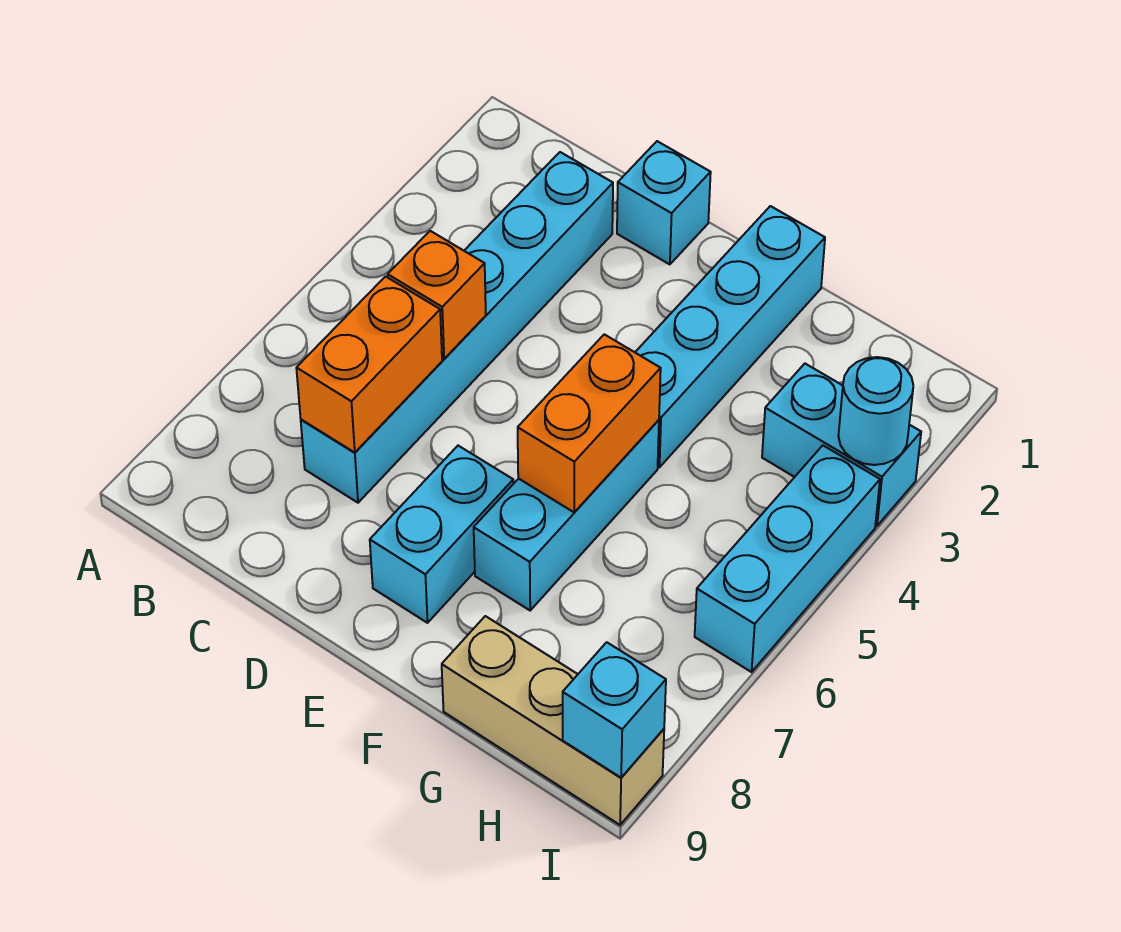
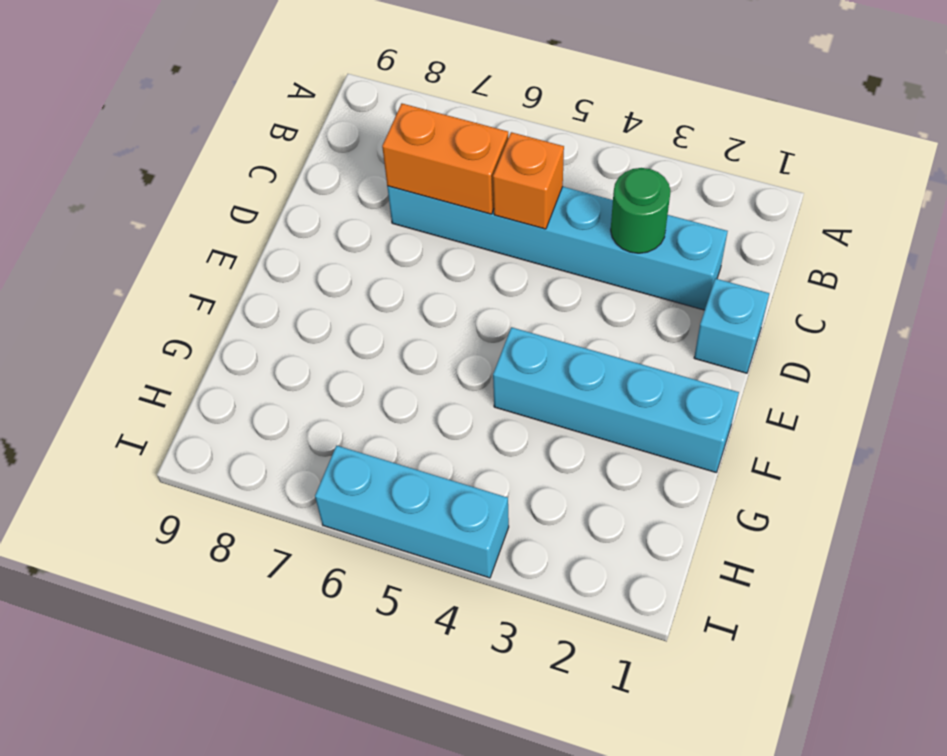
green 1x1 round brick [611,168,671,253] -> none
none -> cyan 1x2 brick [370,446,513,623]
none -> cyan 1x3 brick [474,420,659,610]
none -> tan 1x3 brick [442,616,664,825]

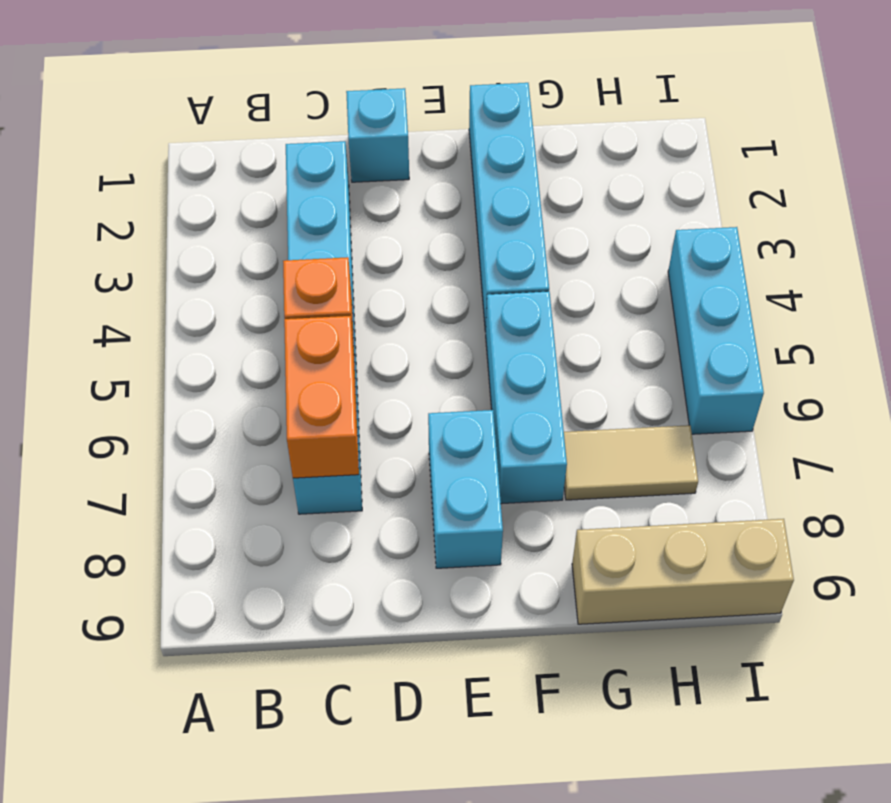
tan 1x2 tile [564,425,698,500] -> none
none -> cyan 1x2 brick [762,364,921,526]
none -> orange 1x2 brick [518,334,661,512]
none -> cyan 1x1 round brick [838,357,913,465]

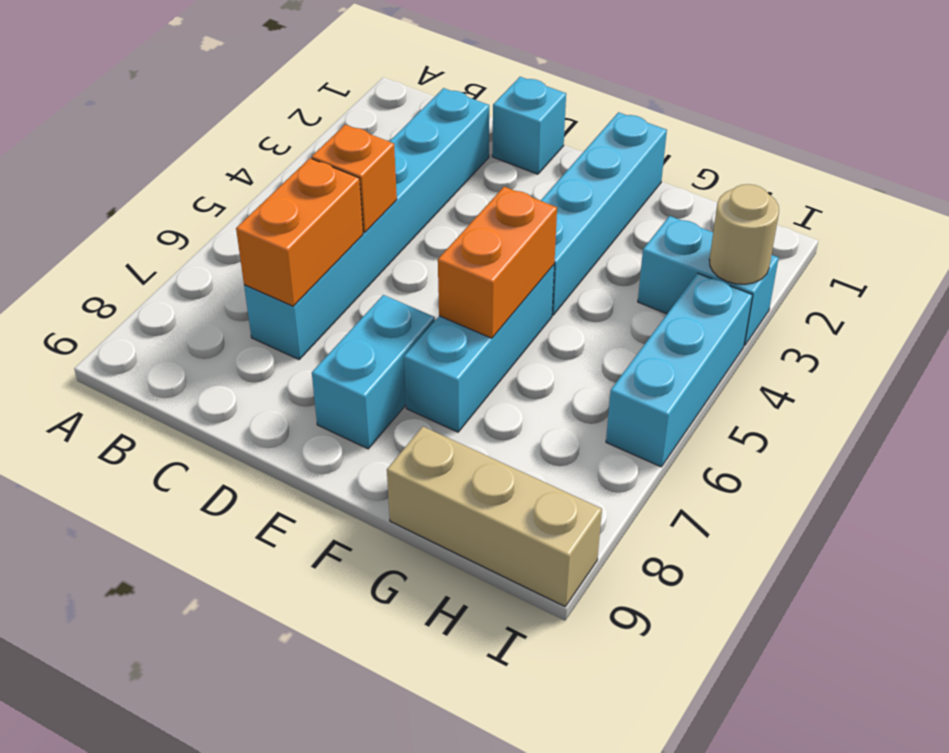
tan 1x1 round brick [709,184,779,284] -> cyan 1x1 round brick [838,357,913,465]
none -> cyan 1x1 brick [563,642,666,778]

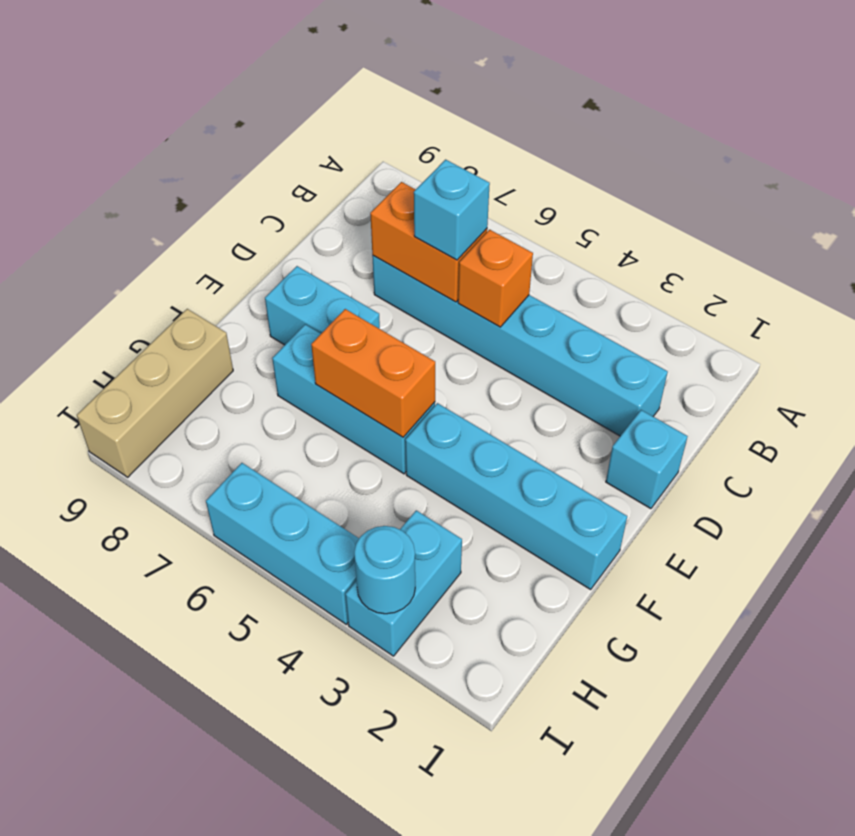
cyan 1x1 brick [414,160,490,260] -> cyan 1x1 brick moved to [563,642,666,778]

